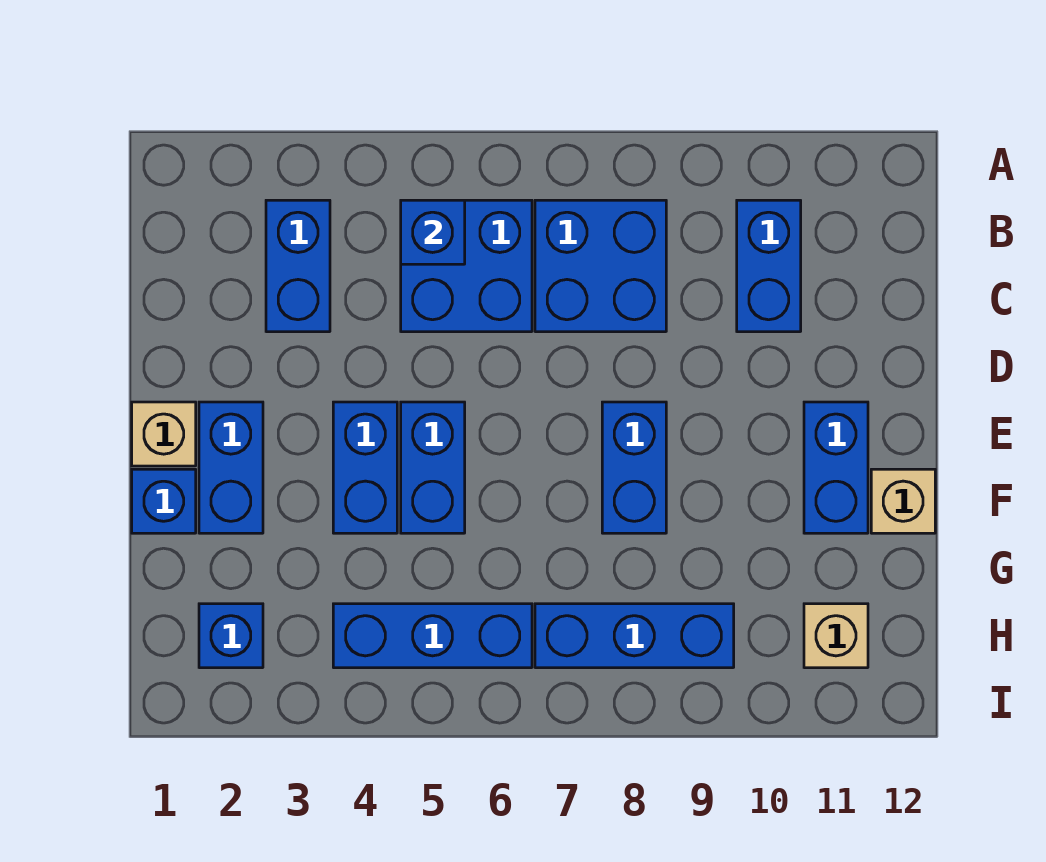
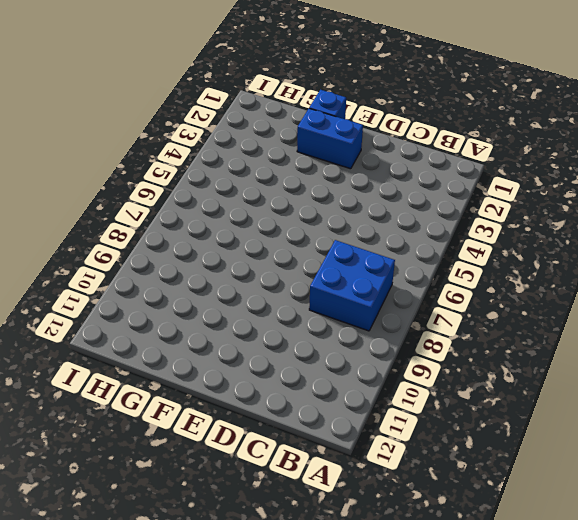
none -> blue 1x2 brick [266,200,330,332]
none -> blue 2x2 brick [401,200,532,332]
none -> blue 1x2 brick [737,200,801,332]

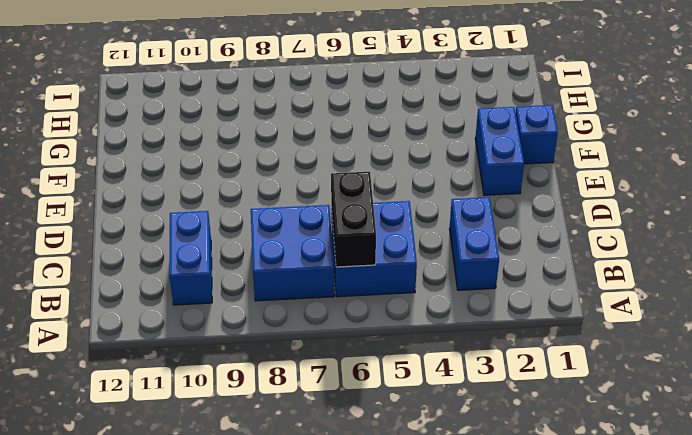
black 1x2 brick [331,172,376,267] -> none
none -> tan 1x1 brick [132,402,196,466]
none -> blue 1x2 brick [333,402,397,533]
none -> blue 1x2 brick [401,402,465,533]

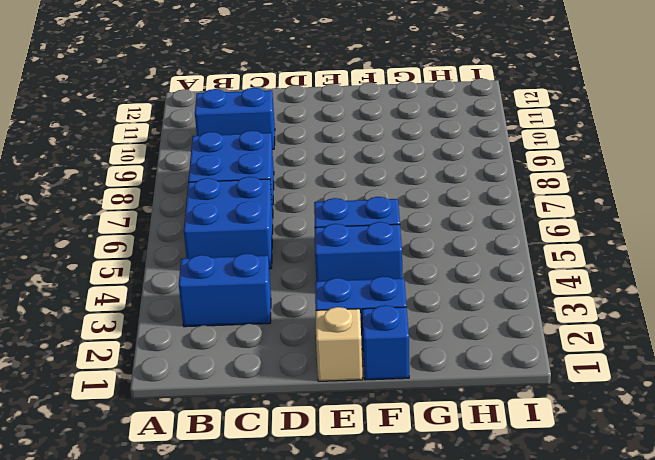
none -> blue 1x2 brick [602,402,666,533]
none -> blue 1x2 brick [804,402,868,533]
none -> tan 1x1 brick [871,469,935,533]

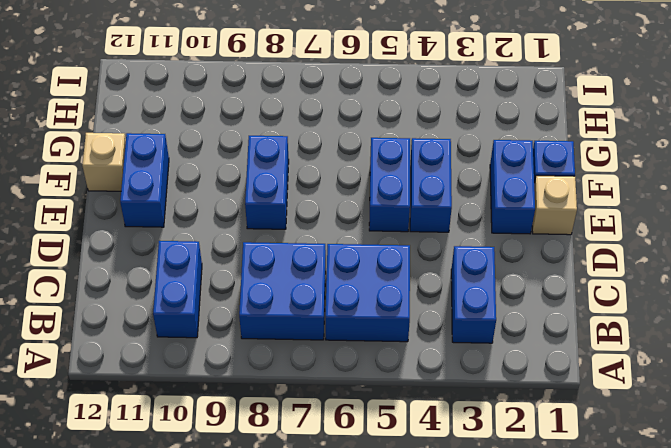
none -> blue 1x1 brick [199,604,263,668]
none -> blue 1x3 brick [333,604,532,668]
none -> blue 1x3 brick [535,604,734,668]

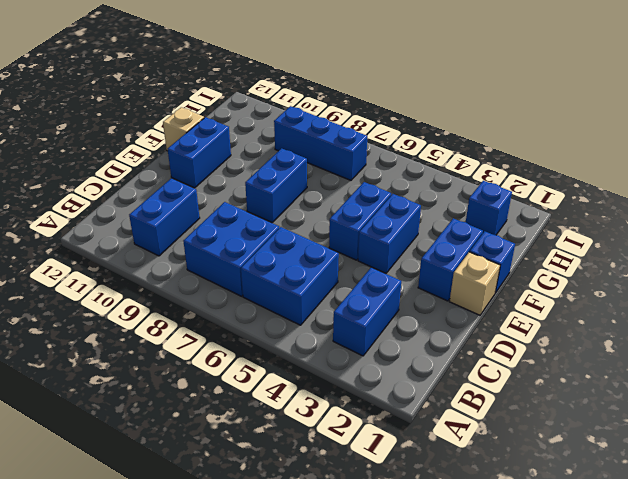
none -> blue 1x3 brick [333,604,532,668]
none -> tan 1x1 brick [804,604,868,668]
none -> blue 1x1 brick [401,200,465,264]

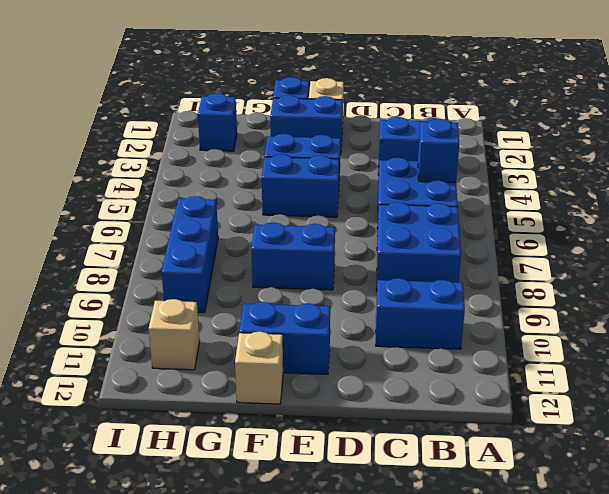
none -> blue 1x3 brick [333,604,532,668]

